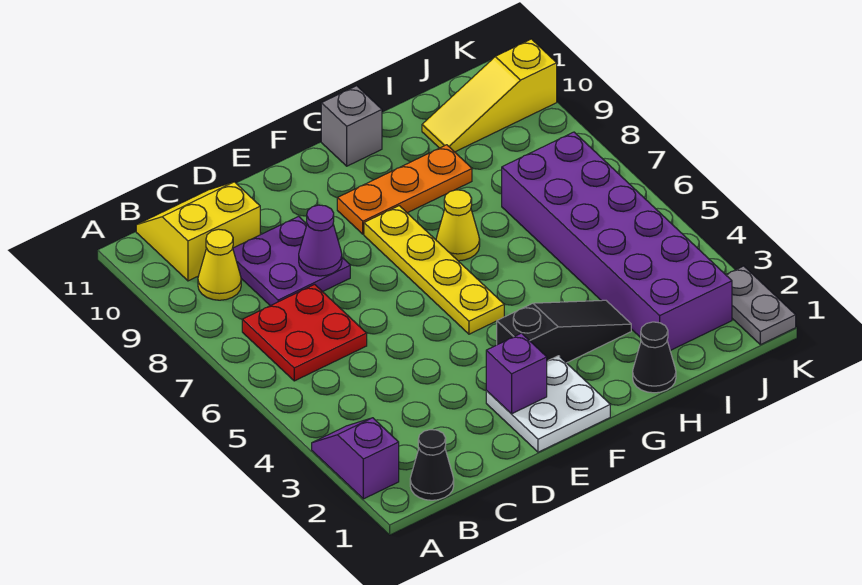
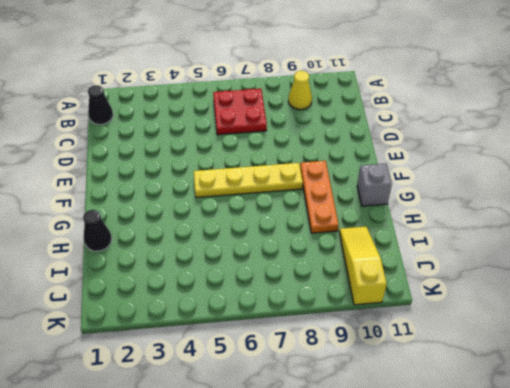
none -> purple 1x2 slope [312,418,399,499]
none -> yellow 2x2 slope [136,182,260,281]
none -> purple 2x2 plate [233,216,350,306]

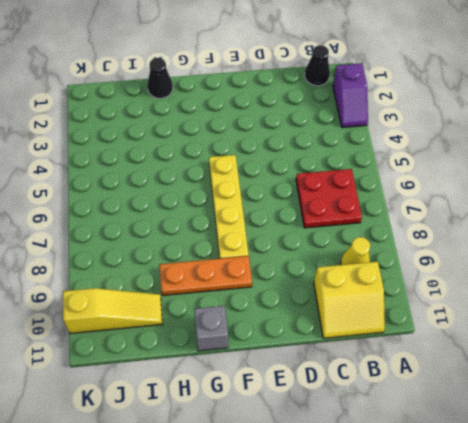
none -> purple 2x2 plate [233,216,350,306]
none -> white 2x2 plate [486,356,610,452]
none -> black 1x3 slope [497,300,631,363]

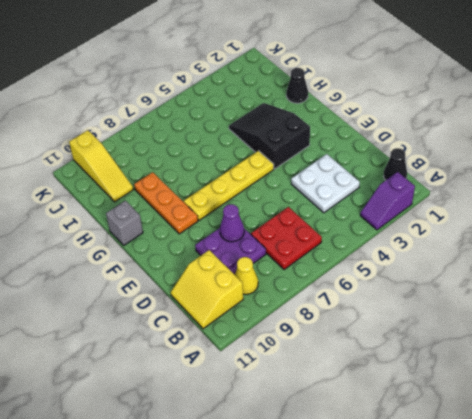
white 2x2 plate [291,154,360,213] -> white 2x2 plate moved to [486,356,610,452]
black 2x3 slope [229,103,310,169] -> black 1x3 slope [497,300,631,363]
none -> yellow 1x1 cone [436,190,480,261]
none -> purple 2x6 brick [502,132,732,350]
none -> grey 1x2 plate [726,266,796,345]

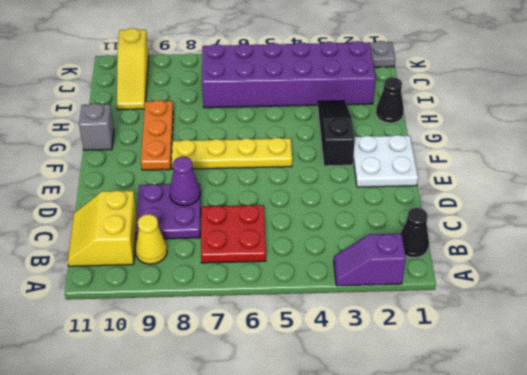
none -> yellow 1x1 cone [436,190,480,261]
none -> purple 1x1 brick [486,333,547,414]

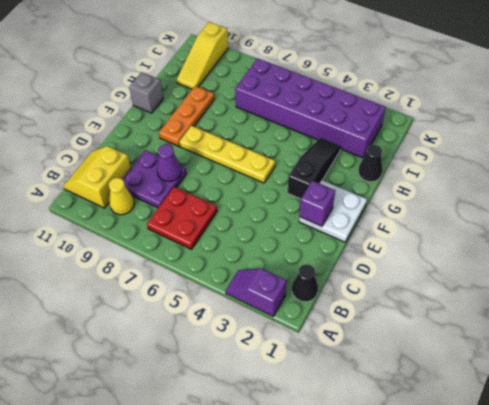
none -> yellow 1x1 cone [436,190,480,261]
none -> grey 1x2 plate [726,266,796,345]

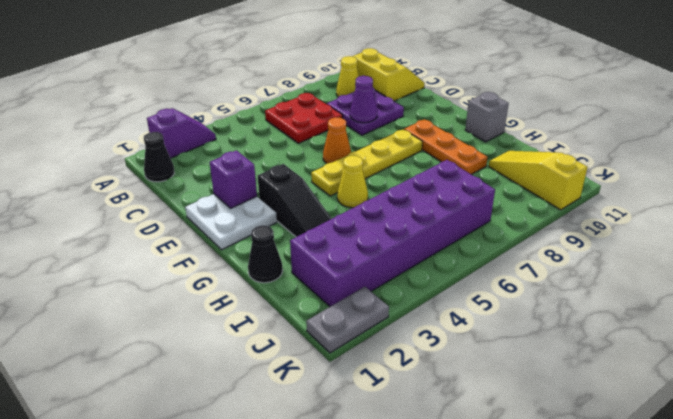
orange 1x1 cone [323,117,351,164] -> none
yellow 1x1 cone [337,156,368,208] -> yellow 1x1 cone moved to [436,190,480,261]

